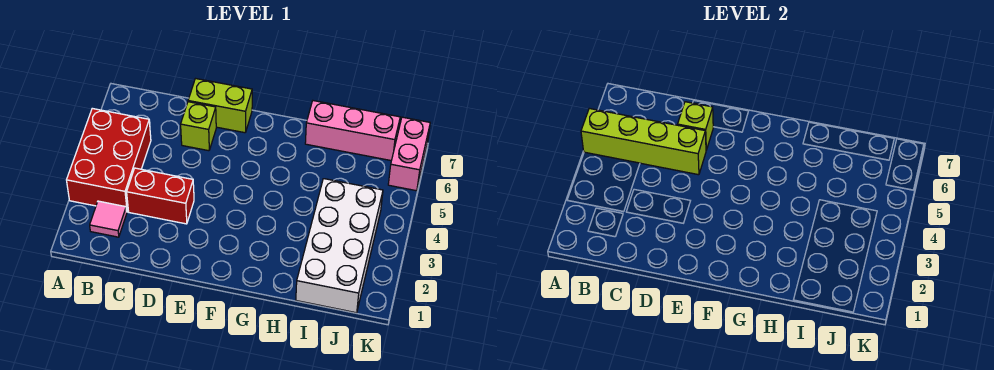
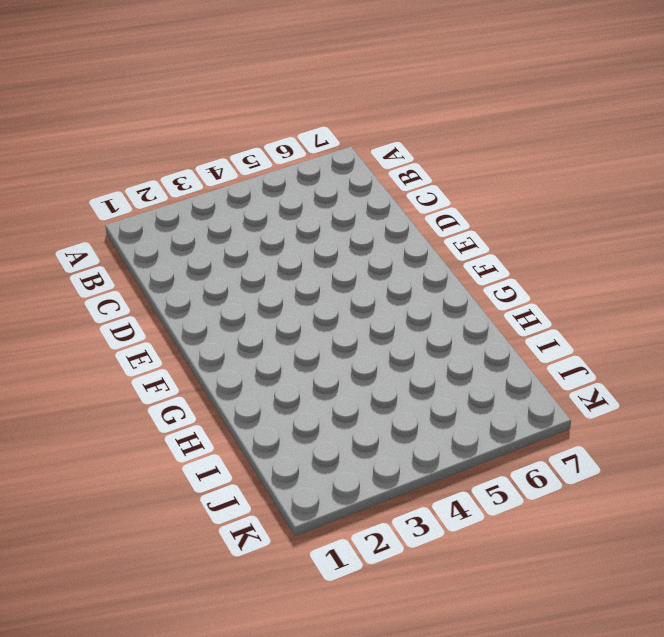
none -> red 2x3 brick [67,108,151,211]
none -> pink 1x1 tile [90,201,127,237]

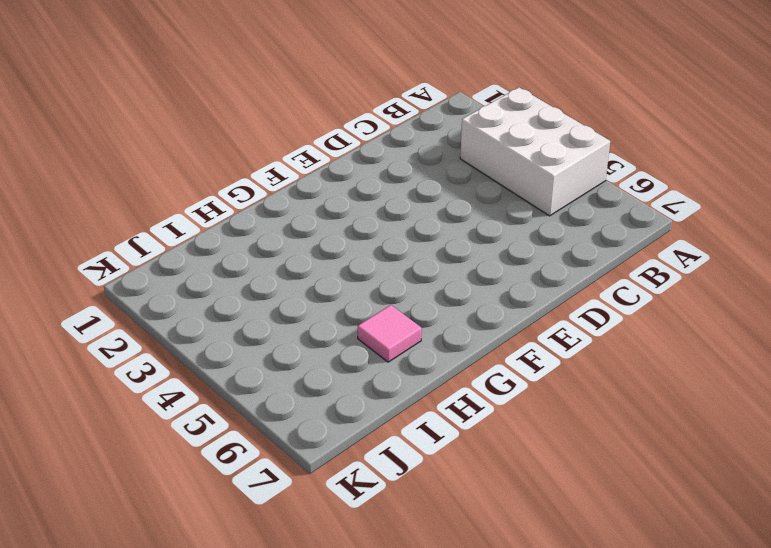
white 2x3 brick [460,88,610,216] -> red 2x3 brick [67,108,151,211]
pink 1x1 tile [358,305,422,362] -> pink 1x1 tile moved to [90,201,127,237]
none -> red 1x2 brick [127,168,194,224]
none -> lime 1x1 brick [181,102,216,151]

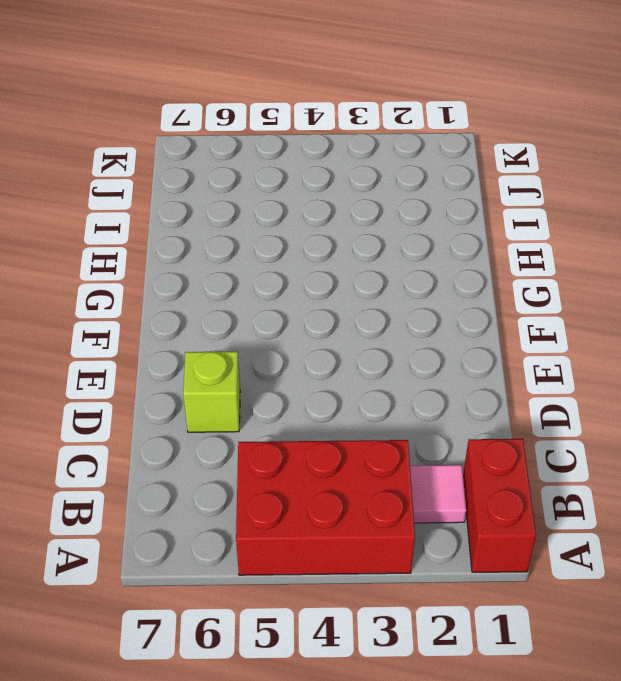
red 1x2 brick [463,439,536,572] -> red 1x2 brick moved to [127,168,194,224]
none -> lime 1x2 brick [188,79,252,133]
none -> pink 1x3 brick [305,101,400,161]

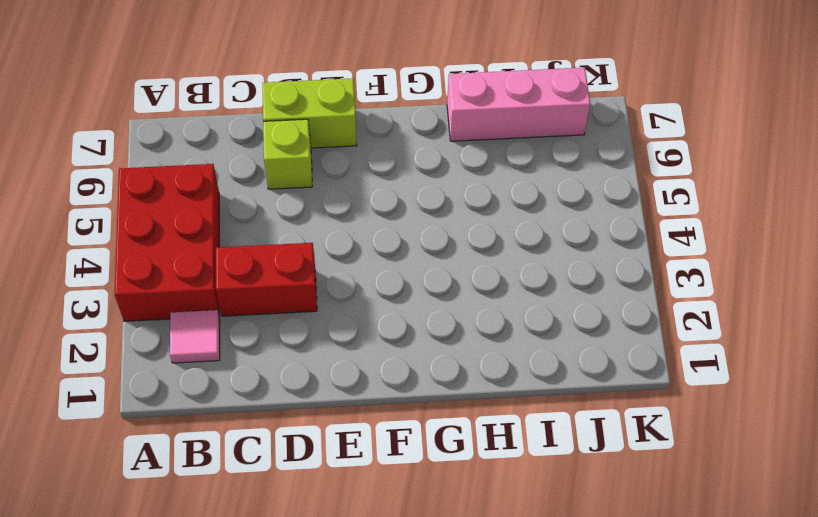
none -> white 2x4 brick [296,179,383,313]
none -> pink 1x2 brick [388,117,430,191]

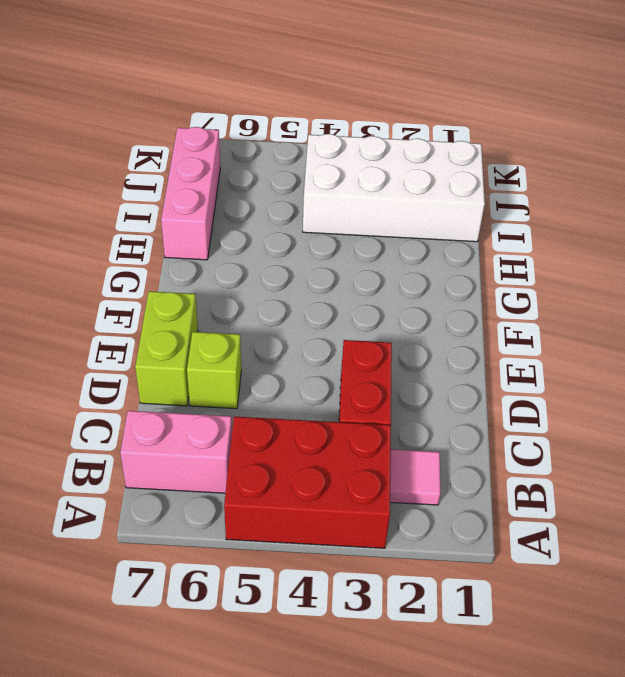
pink 1x2 brick [120,411,232,493] -> pink 1x2 brick moved to [388,117,430,191]
none -> lime 1x4 brick [581,108,706,175]
none -> lime 1x1 brick [678,102,713,150]

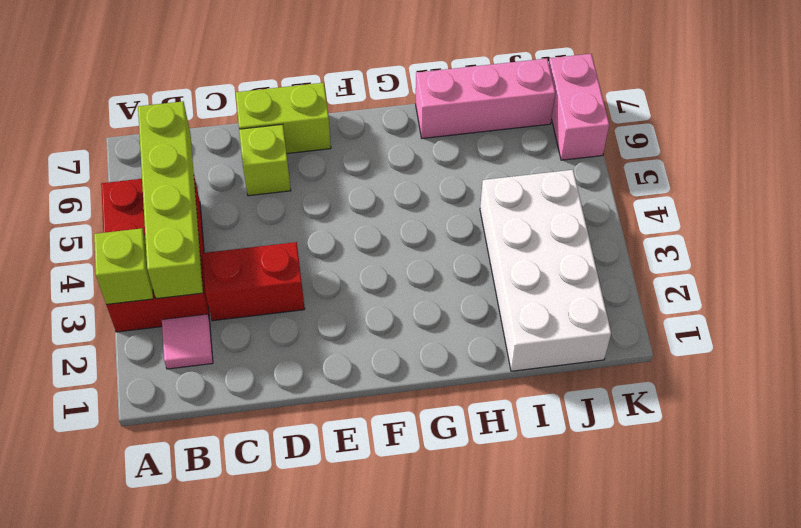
lime 1x1 brick [94,228,154,305] -> lime 1x1 brick moved to [678,102,713,150]
lime 1x4 brick [138,101,203,299] -> lime 1x4 brick turned to [581,108,706,175]

